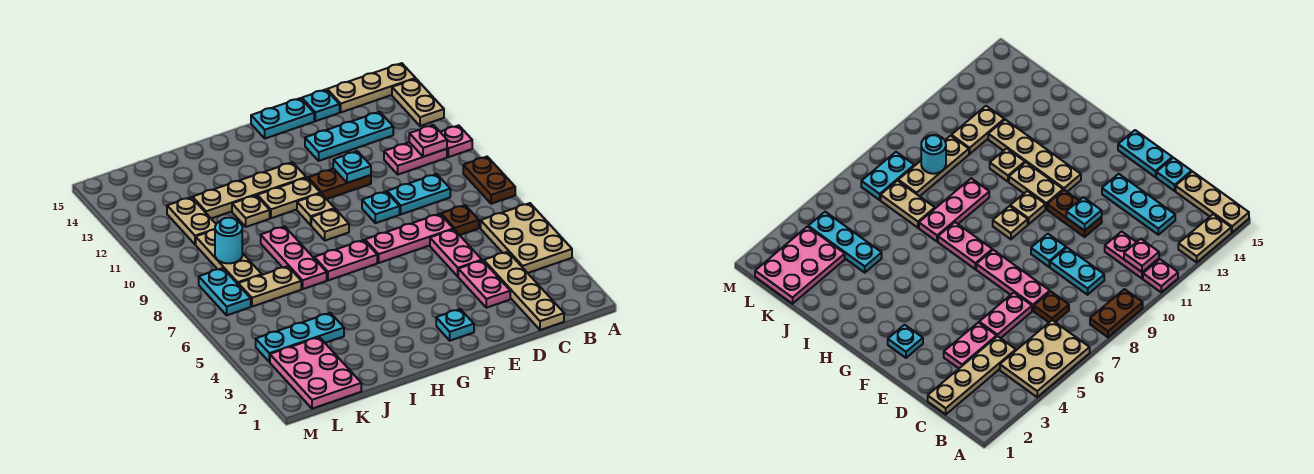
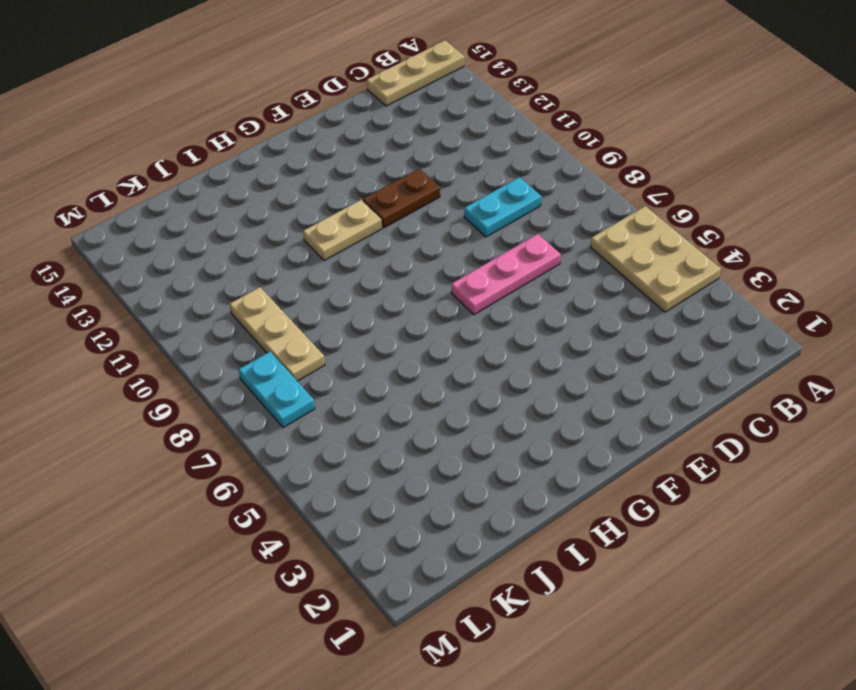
none -> brown 1x2 plate [463,157,515,204]
none -> pink 1x1 plate [441,125,472,157]
none -> tan 1x2 plate [392,79,444,126]
none -> pink 1x2 plate [384,142,447,174]

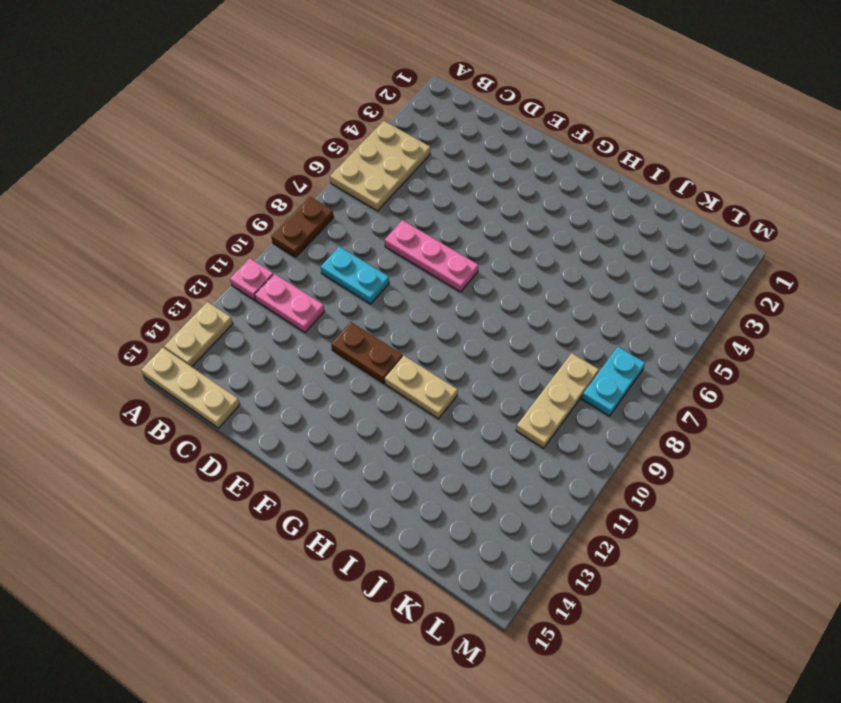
none -> tan 1x4 plate [484,252,564,330]
none -> brown 1x1 plate [441,205,479,235]
none -> cyan 1x3 plate [305,112,393,161]
none -> pink 1x2 plate [458,260,510,308]

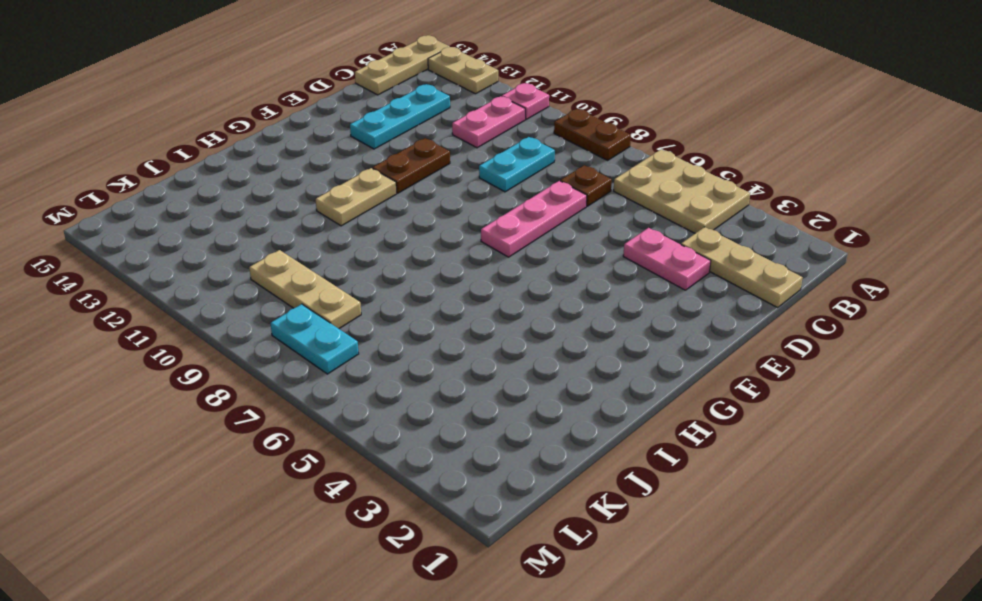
tan 1x3 plate [681,227,803,307] -> tan 1x4 plate [484,252,564,330]
none -> pink 1x2 plate [430,229,482,276]
none -> cyan 1x1 plate [302,89,340,121]
none -> cyan 1x1 plate [362,192,400,223]
none -> cyan 1x2 plate [251,98,314,139]

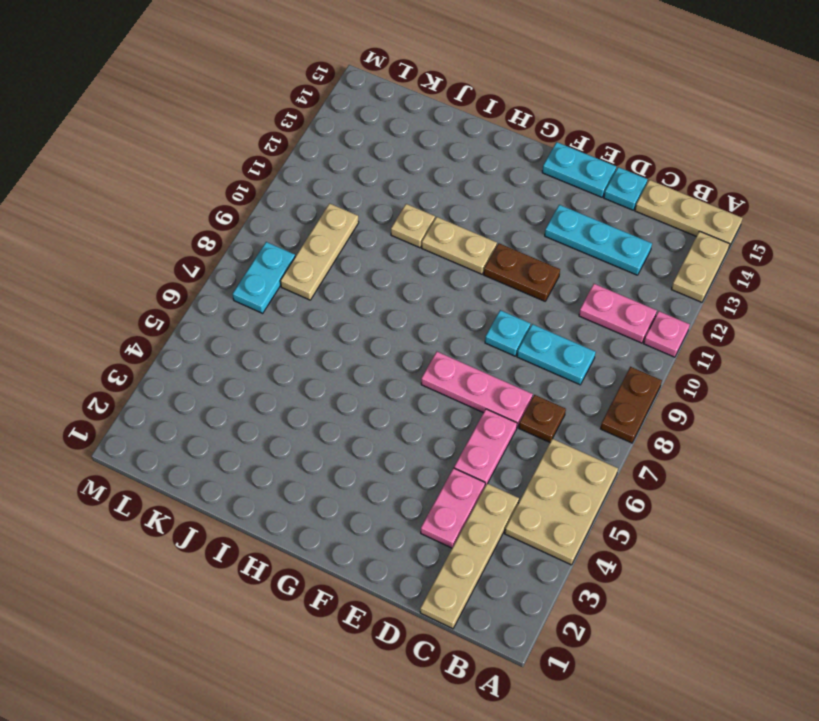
none -> cyan 1x1 plate [436,309,474,341]
none -> pink 1x2 plate [314,240,377,280]
none -> tan 1x1 plate [311,209,349,241]
none -> tan 1x1 plate [297,193,335,225]

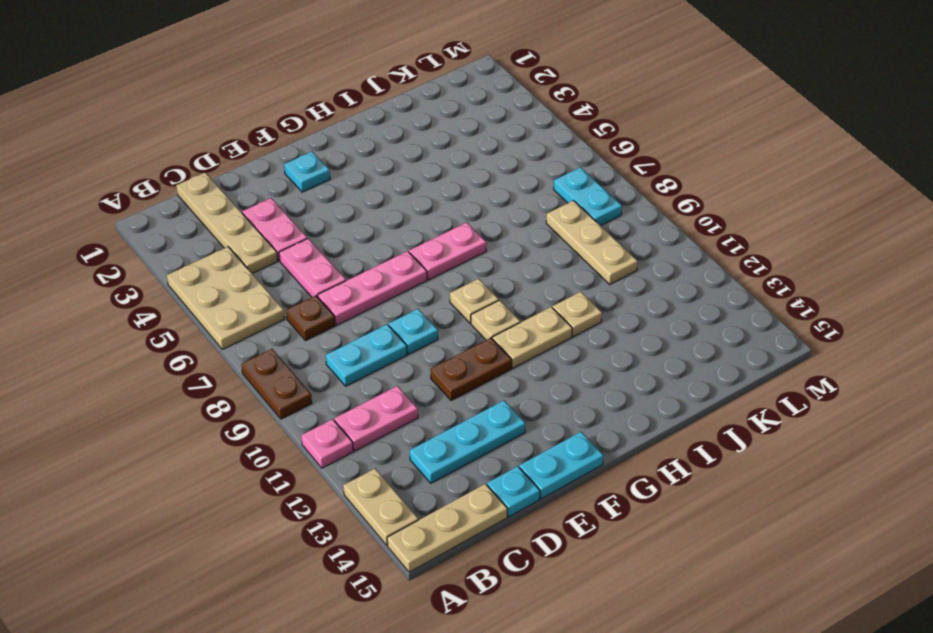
none -> tan 1x4 plate [192,162,306,218]
none -> pink 1x3 plate [261,226,327,289]
none -> cyan 1x3 plate [256,313,344,362]
none -> tan 1x2 plate [238,266,301,307]

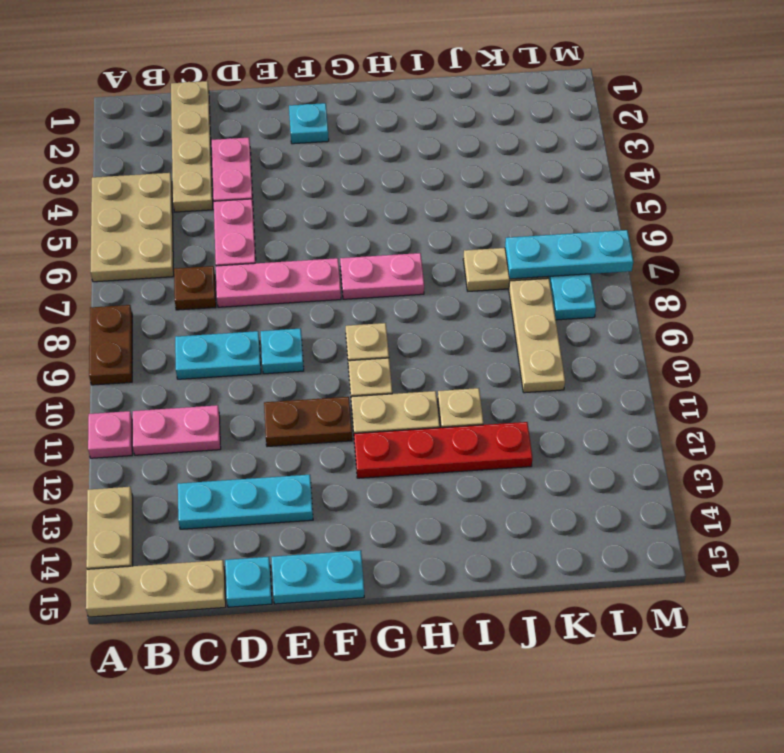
red 1x4 plate [354,422,533,478] -> tan 1x4 plate [192,162,306,218]
cyan 1x3 plate [505,230,633,279] -> cyan 1x3 plate moved to [256,313,344,362]
none -> pink 1x3 plate [261,226,327,289]
none -> pink 2x3 plate [270,337,361,409]
none -> tan 1x2 plate [167,197,216,244]
none -> pink 1x1 plate [409,125,447,157]

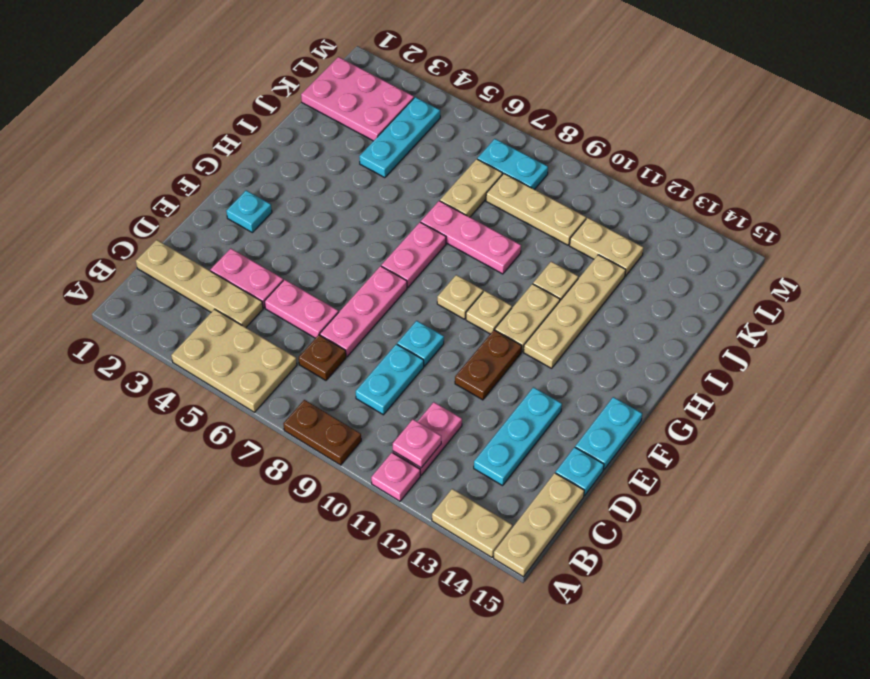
none -> cyan 1x1 plate [333,151,371,183]
none -> cyan 1x1 round brick [215,218,242,263]

